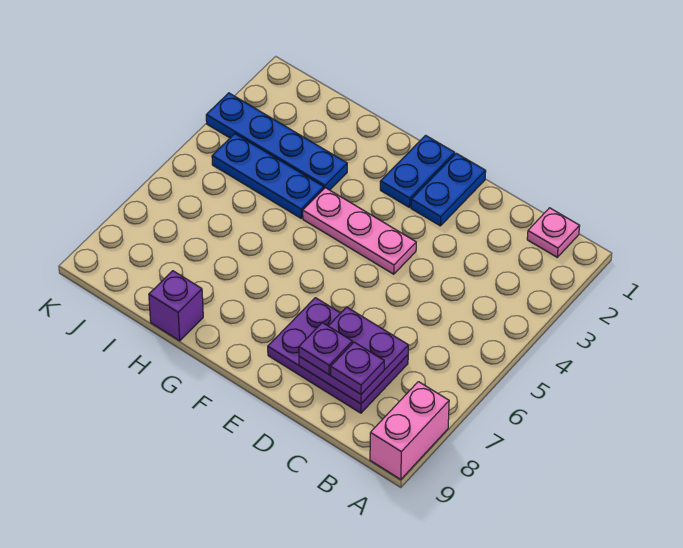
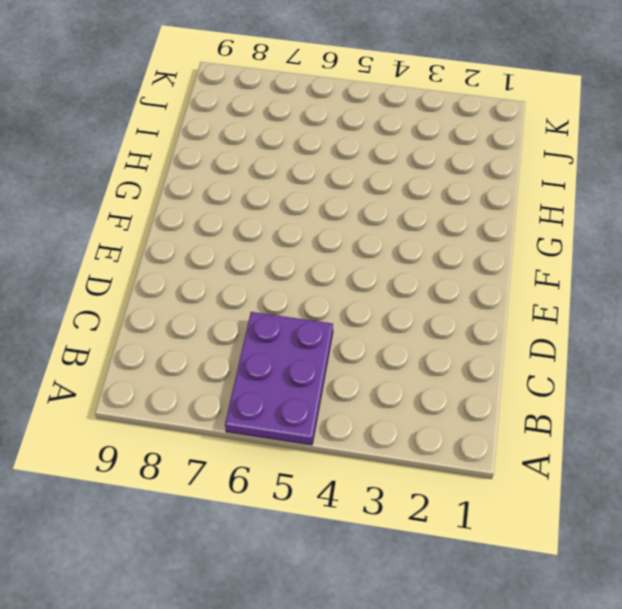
purple 2x3 plate [225,312,333,445] -> purple 2x3 plate moved to [268,298,408,413]
none -> pink 1x2 brick [370,382,449,480]
none -> pink 1x1 plate [527,208,580,257]
none -> blue 1x2 plate [411,153,486,226]

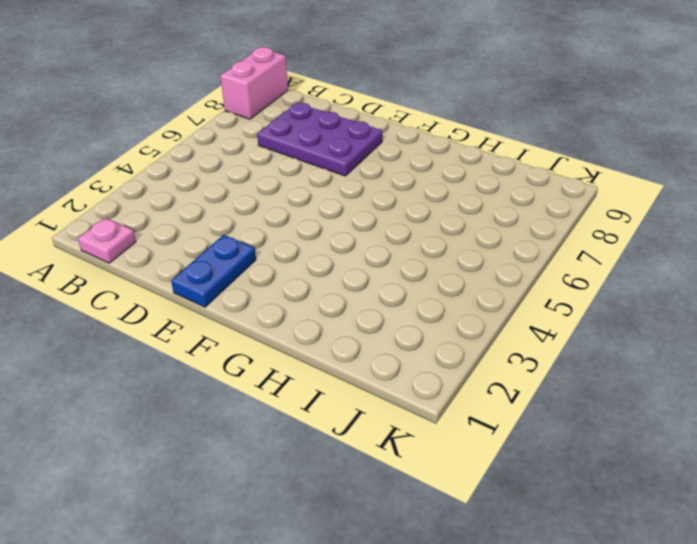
none -> pink 1x3 plate [303,188,416,274]
none -> blue 1x2 plate [380,135,455,208]
none -> blue 1x4 plate [206,93,347,190]

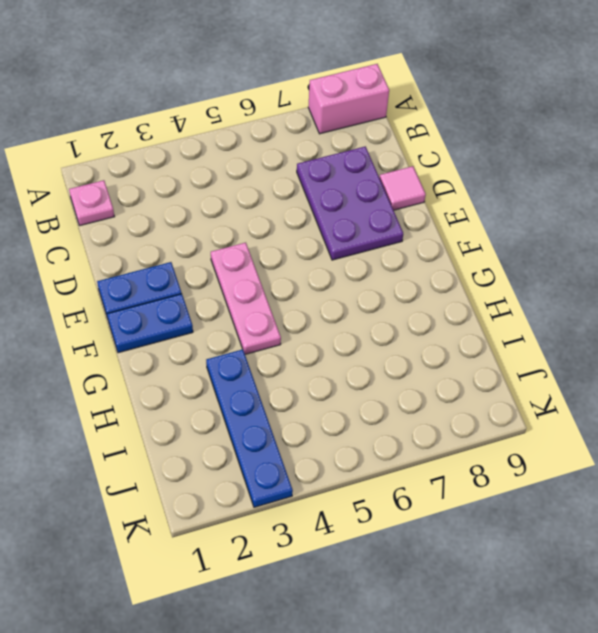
pink 1x1 tile [379,166,426,210] -> none
none -> blue 1x3 plate [212,134,324,218]
none -> purple 1x1 brick [149,271,203,341]
none -> purple 2x2 plate [299,307,408,404]

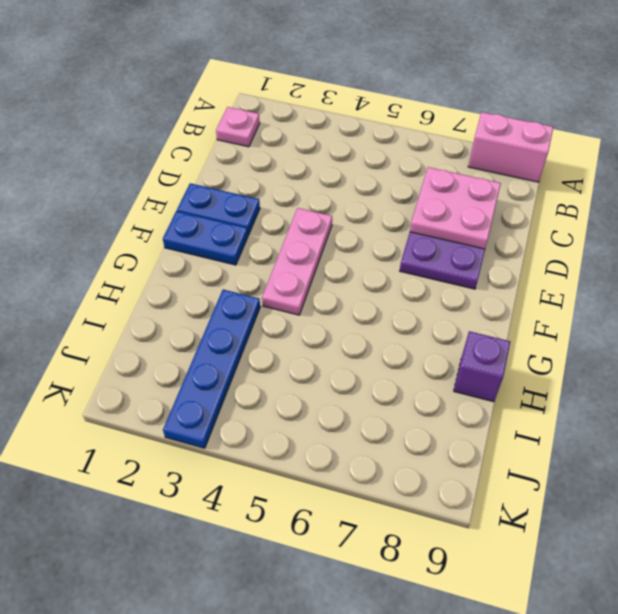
pink 2x2 plate [410,167,501,249] -> purple 2x2 plate [299,307,408,404]
none -> blue 1x3 plate [212,134,324,218]
none -> purple 1x1 plate [331,342,384,394]
none -> purple 1x1 plate [299,323,352,374]

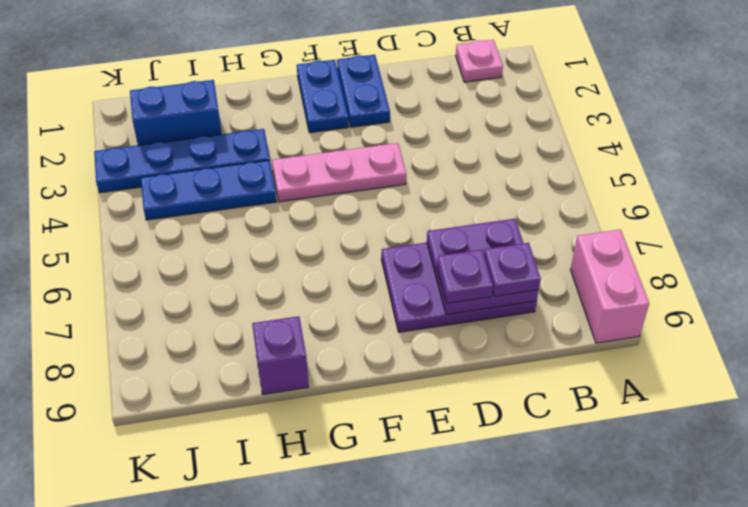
blue 1x2 brick [130,80,222,145] -> none

